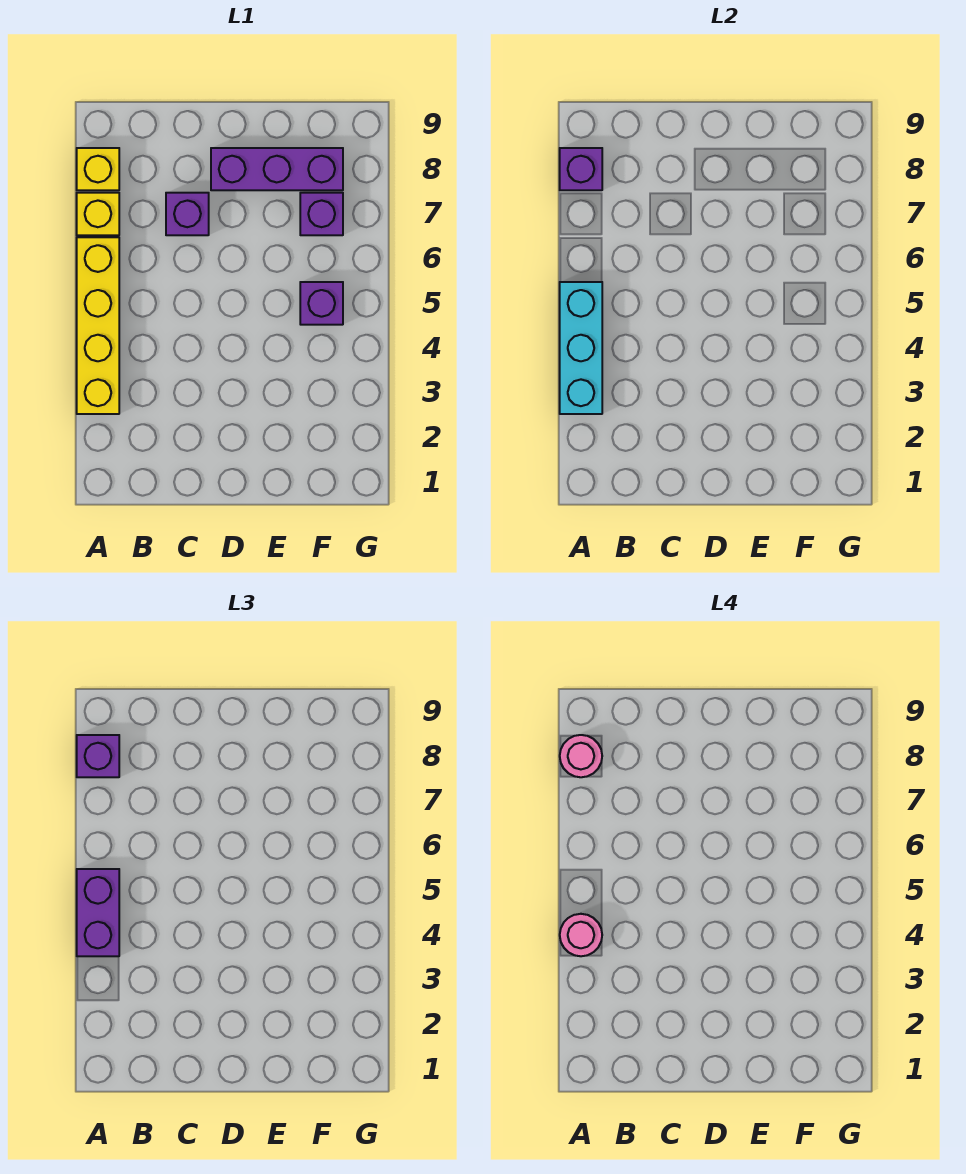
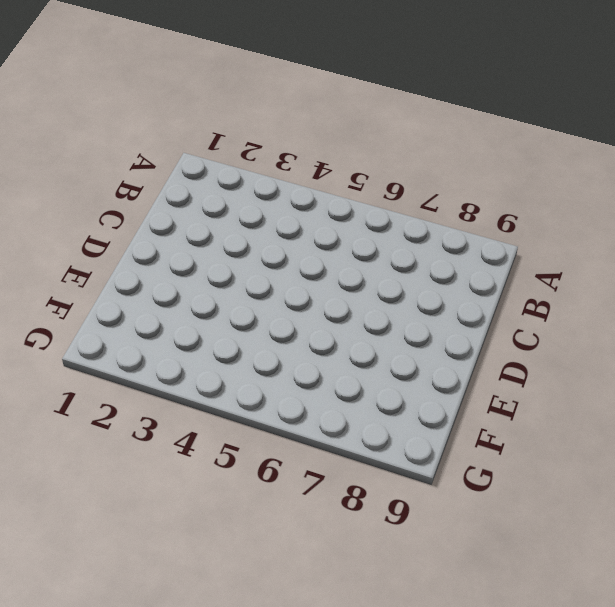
none -> yellow 1x4 brick [77,237,119,414]
none -> yellow 1x1 brick [77,193,119,235]
none -> yellow 1x1 brick [77,148,119,190]

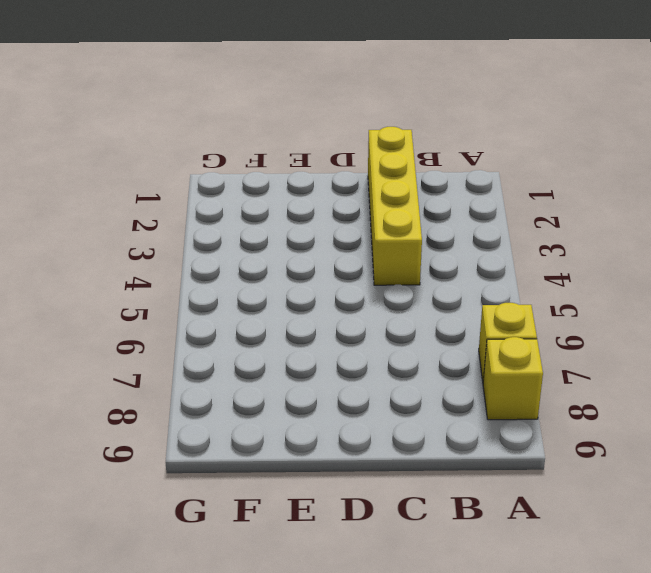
yellow 1x4 brick [368,127,422,285] -> yellow 1x4 brick moved to [77,237,119,414]
none -> purple 1x1 brick [166,193,209,235]
none -> purple 1x3 brick [211,148,343,190]
none -> purple 1x1 brick [300,282,343,325]

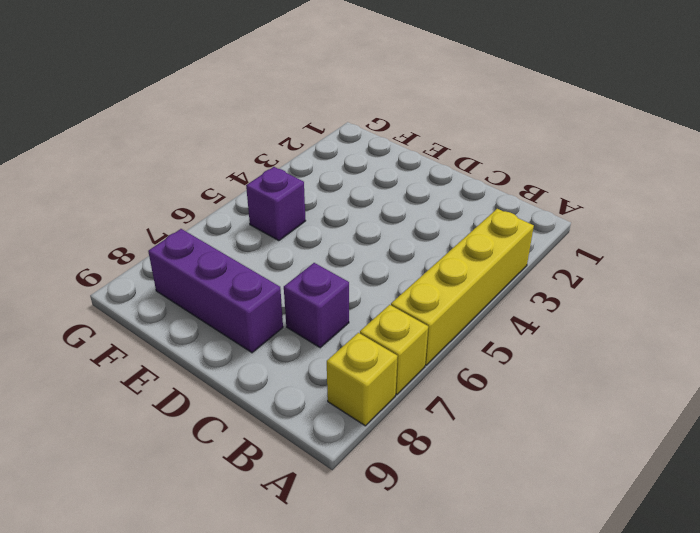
none -> purple 1x1 brick [300,193,343,235]
none -> cyan 1x3 brick [560,282,602,414]
none -> purple 1x1 brick [560,148,602,190]

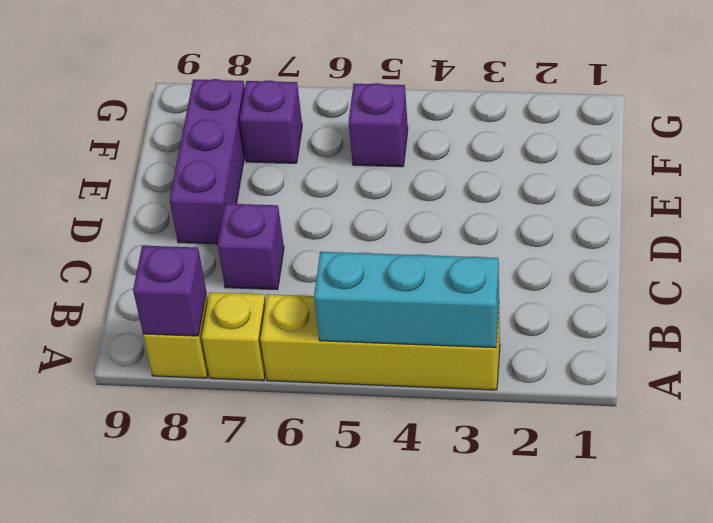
none -> purple 1x2 brick [77,869,119,956]
none -> purple 1x1 brick [77,735,119,777]
none -> pink 1x1 round brick [560,914,602,956]

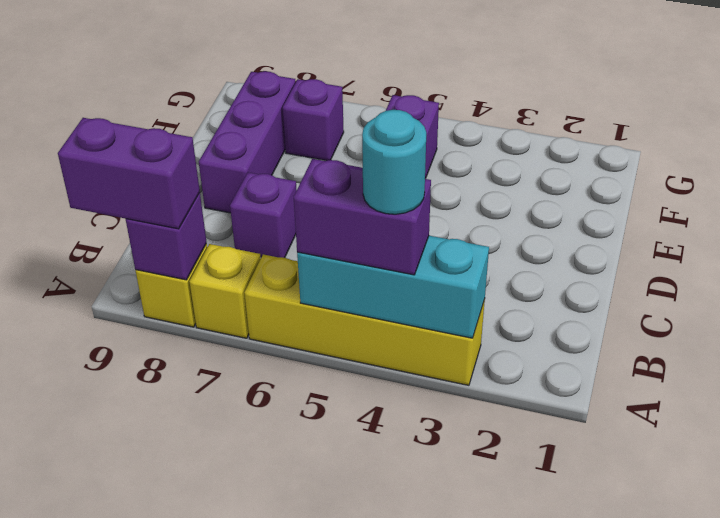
cyan 1x1 round brick [362,110,426,214] -> pink 1x1 round brick [560,914,602,956]
purple 1x2 brick [58,118,200,229] -> purple 1x1 brick [77,735,119,777]
none -> pink 1x1 round brick [560,735,602,777]

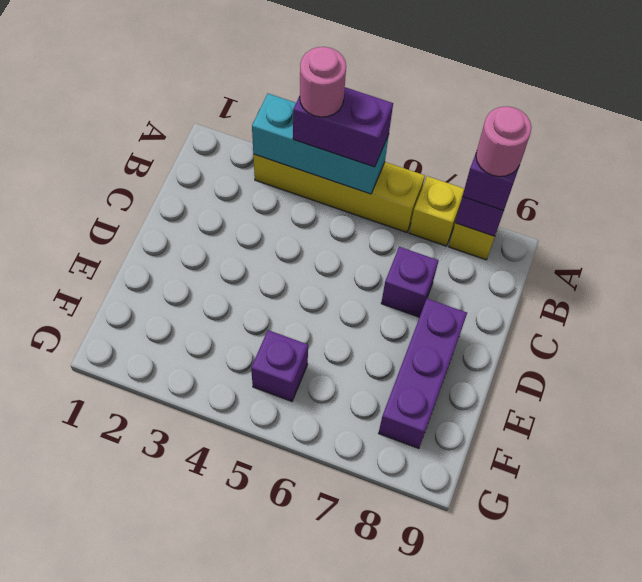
none -> purple 1x1 brick [300,193,343,235]

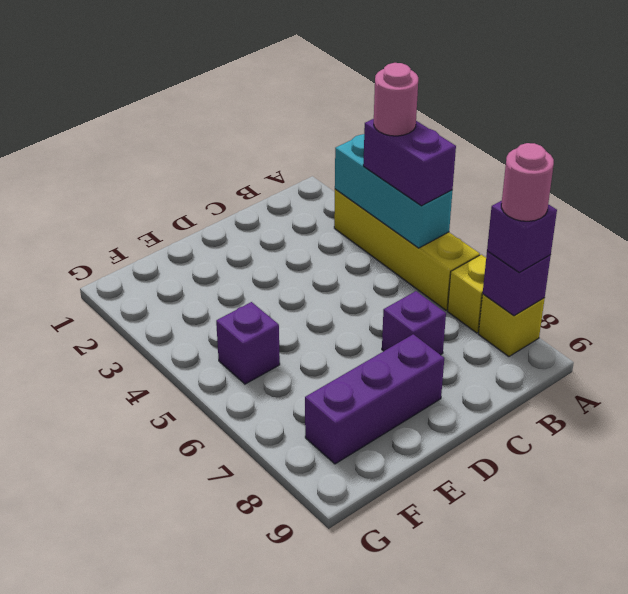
none -> purple 1x1 brick [300,193,343,235]

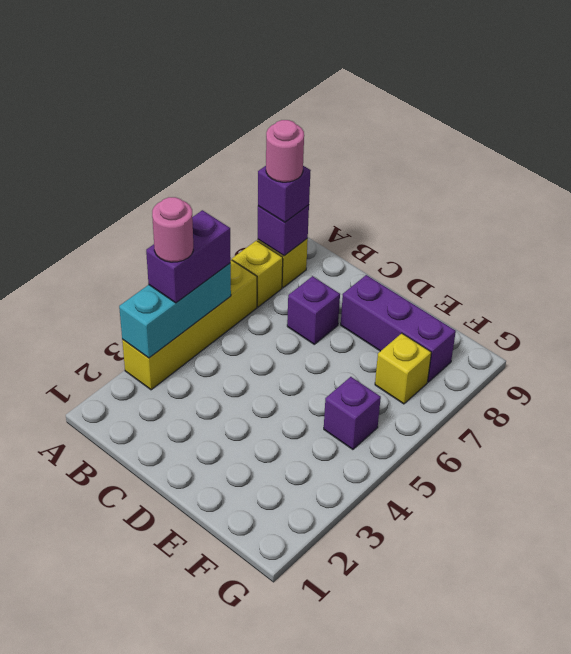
yellow 1x1 brick [375,333,431,404] -> purple 1x1 brick [300,193,343,235]

